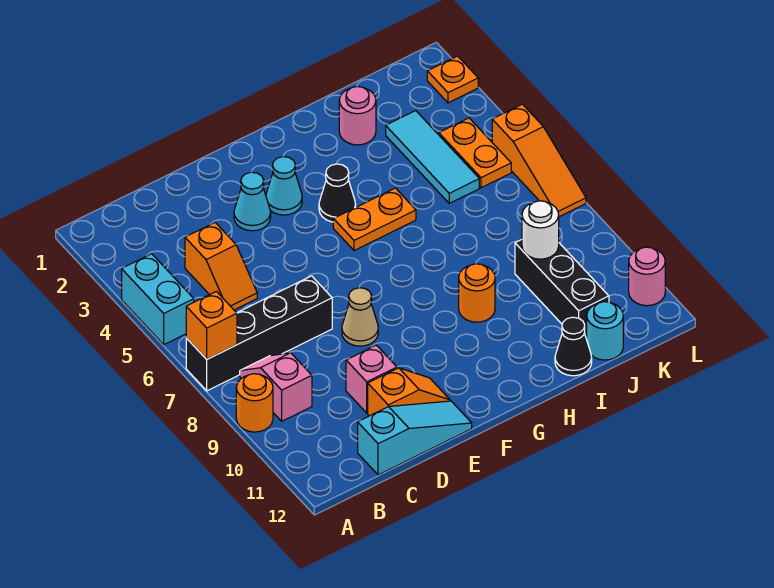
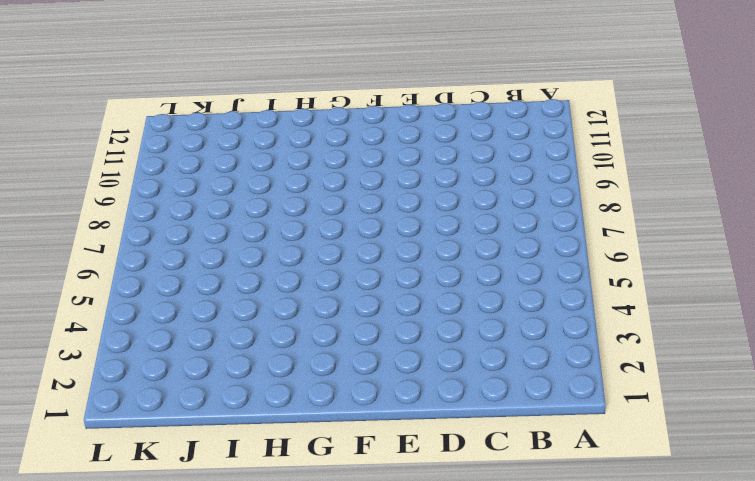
none -> cyan 1x2 brick [122,254,194,344]
none -> black 1x4 brick [186,276,332,391]
none -> orange 1x1 round brick [236,374,273,432]

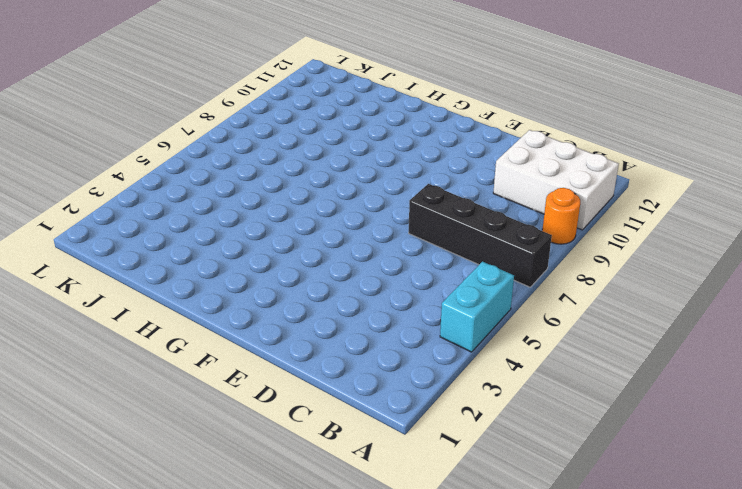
white 2x3 brick [493,130,619,230] -> none
none -> pink 1x2 slope [240,353,312,421]
none -> orange 1x2 slope [185,223,257,310]
none -> cyan 1x3 slope [358,401,472,475]

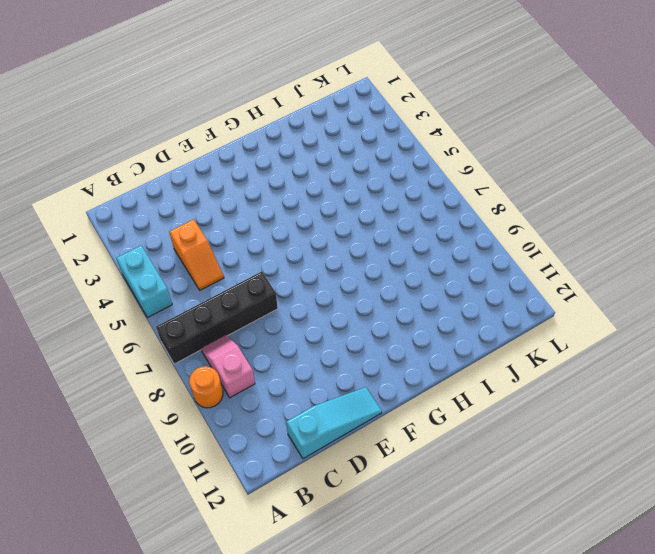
none -> pink 1x1 brick [346,345,397,413]
none -> orange 1x2 slope [368,368,450,416]
none -> cyan 1x1 cone [234,172,271,231]

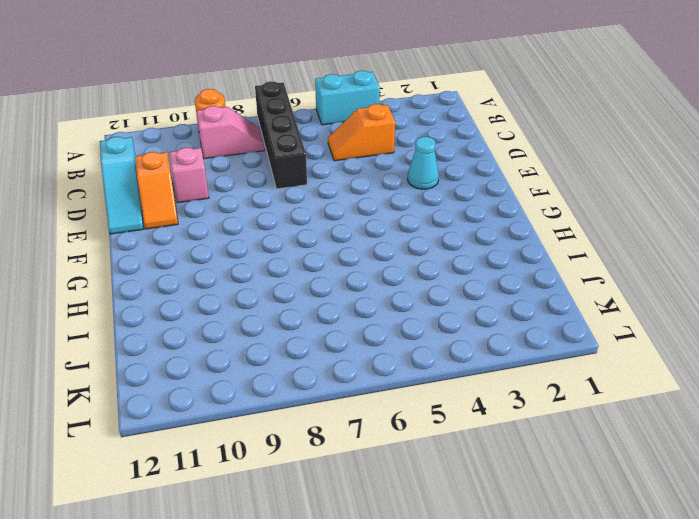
none -> tan 1x1 cone [342,288,378,346]
none -> cyan 1x1 cone [266,157,302,215]
none -> black 1x1 cone [319,164,356,222]

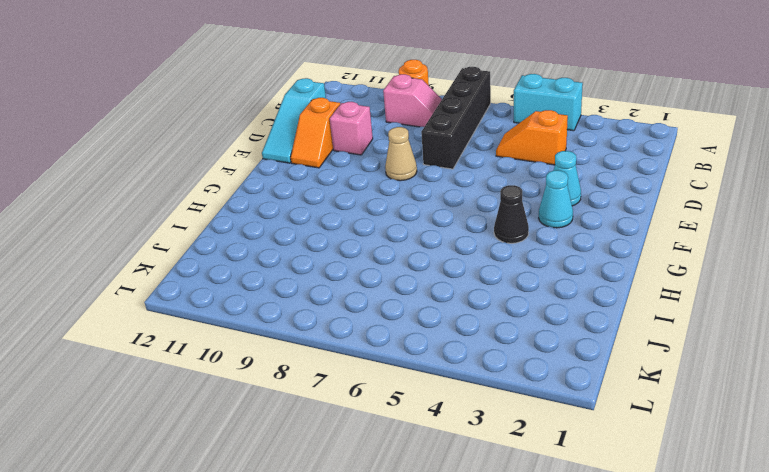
none -> orange 1x2 plate [333,188,416,251]
none -> orange 1x1 round brick [459,264,495,322]
none -> pink 1x1 round brick [339,87,376,145]

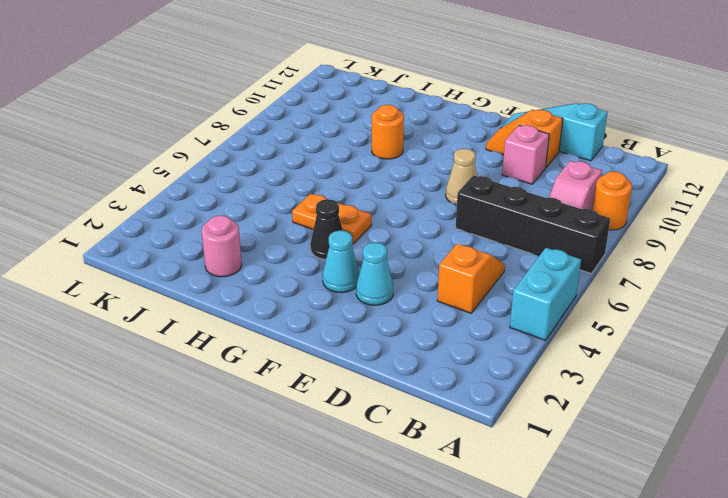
none -> black 1x1 cone [555,317,592,376]
none -> cyan 1x3 tile [386,111,479,203]
none -> black 1x3 brick [515,240,609,338]

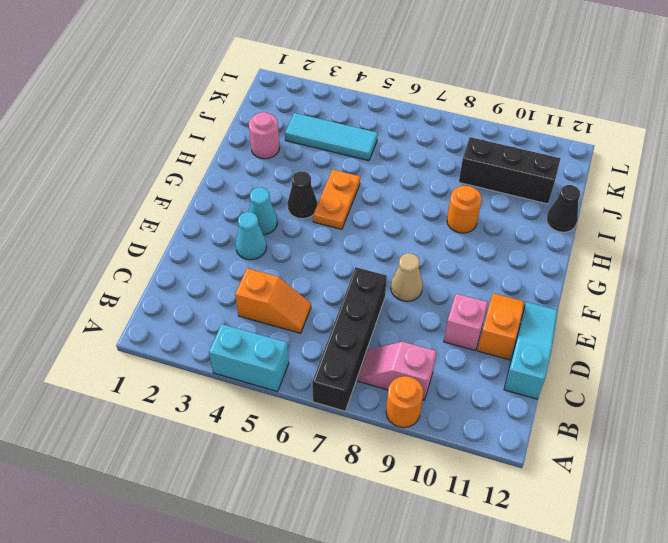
none -> cyan 1x1 round brick [586,302,623,360]
none -> orange 1x2 plate [439,118,511,188]
none -> orange 1x1 plate [427,56,478,103]

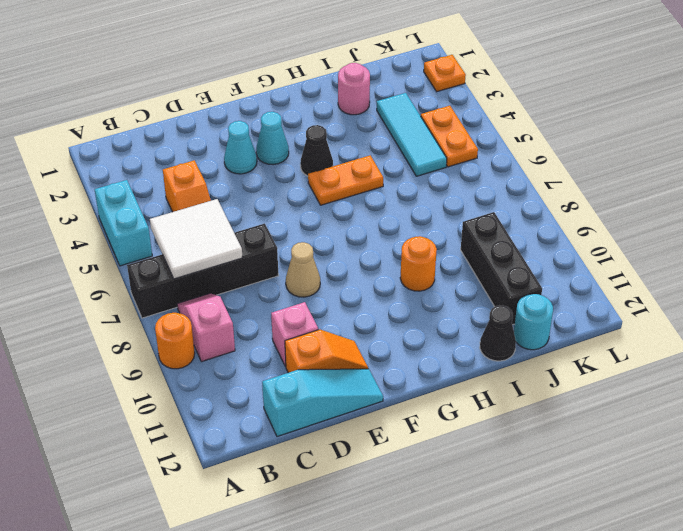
white 2x2 tile [150,199,243,279] -> none
none -> orange 1x3 slope [492,104,586,217]
none -> pink 1x1 round brick [629,247,665,306]
none -> orange 1x1 brick [186,291,237,359]

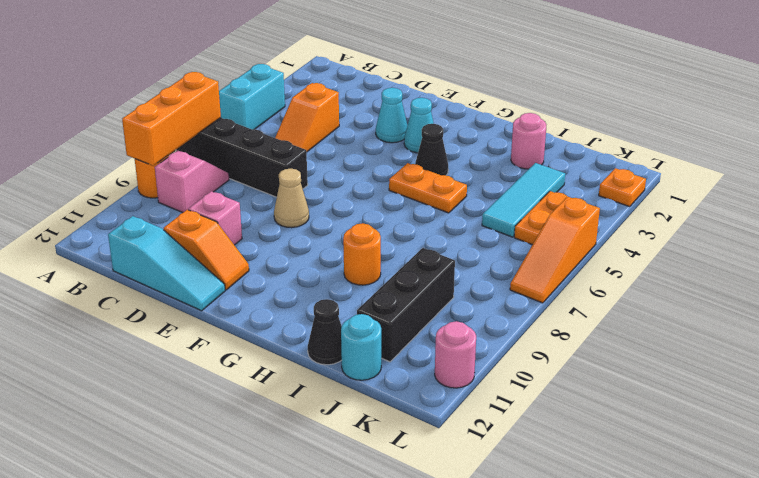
orange 1x3 brick [122,72,221,166] -> orange 1x1 brick [186,291,237,359]
none -> white 1x1 round brick [522,201,559,259]

